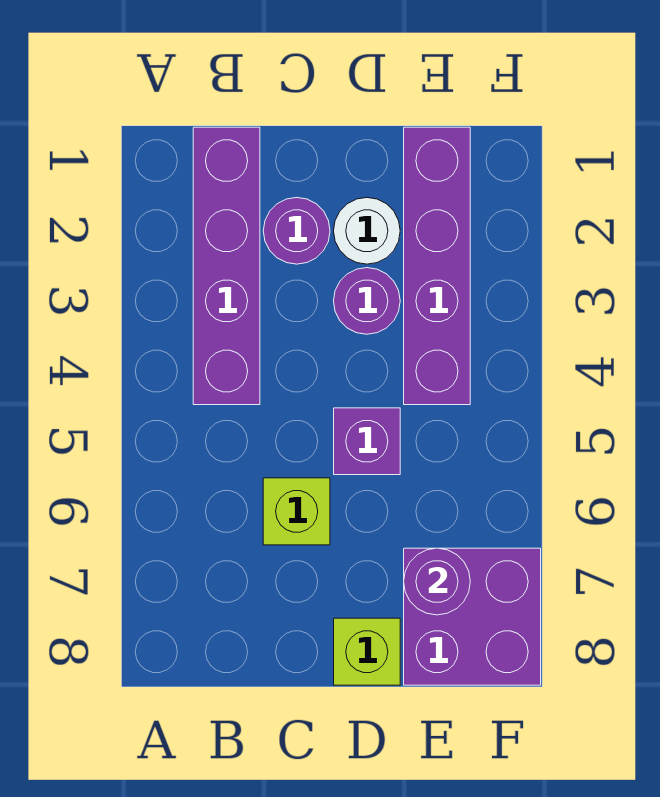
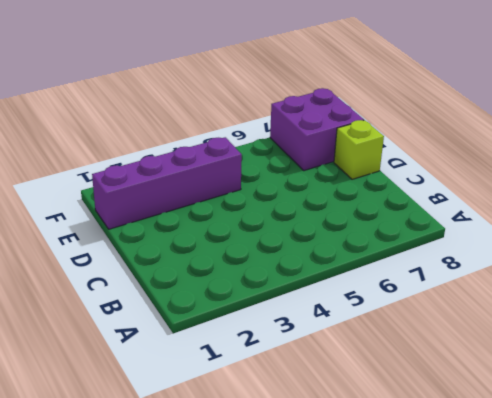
none -> purple 1x4 brick [193,127,260,405]
none -> purple 1x1 round brick [263,198,330,264]

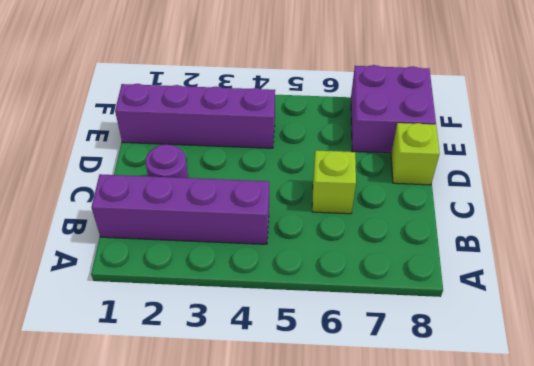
none -> white 1x1 round brick [334,198,400,264]
none -> purple 1x1 round brick [334,268,400,334]

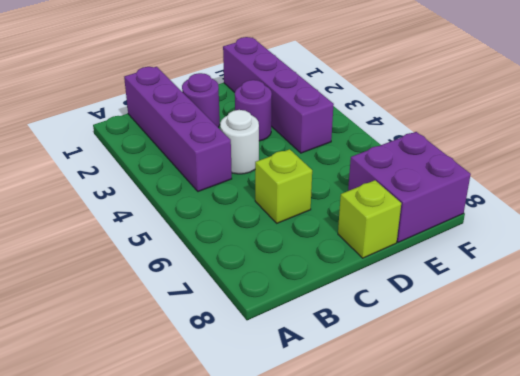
white 1x1 round brick [220,110,259,174] -> white 1x1 round brick moved to [334,198,400,264]
none -> purple 1x1 brick [334,408,400,475]
none -> purple 1x1 round brick [404,548,470,615]

